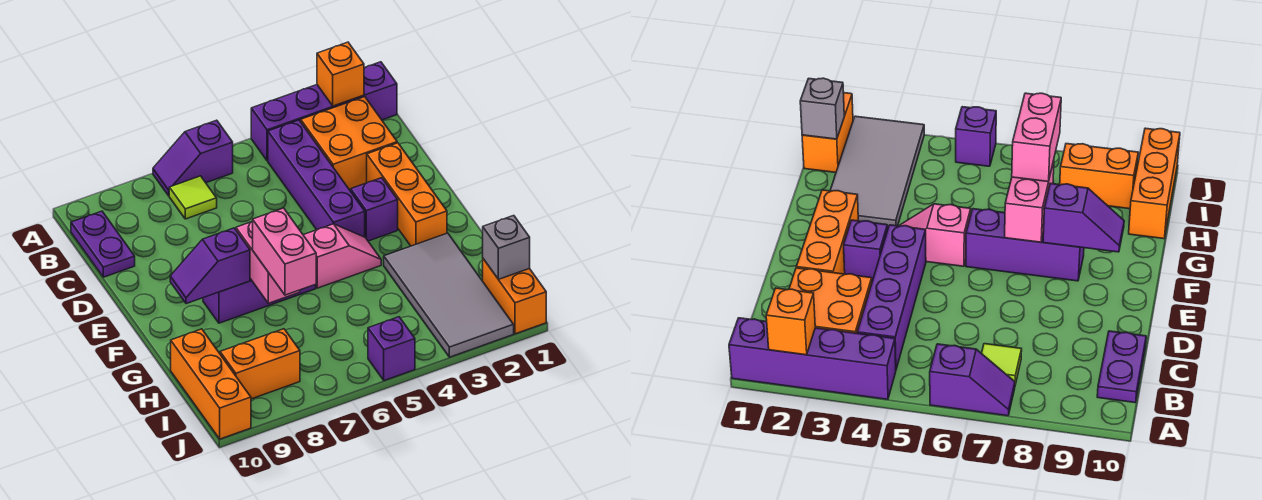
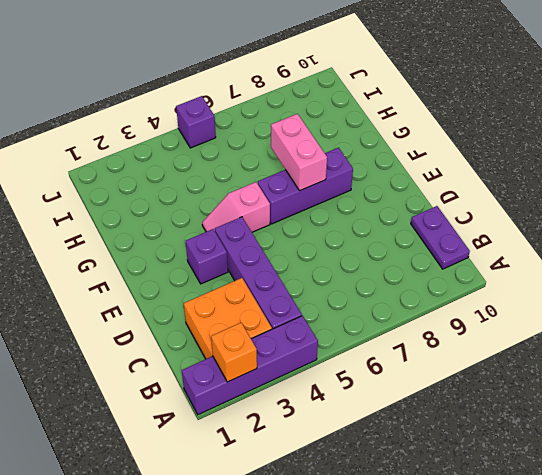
none -> purple 1x2 slope [153,120,233,196]
none -> lime 1x1 tile [169,176,217,219]
none -> orange 1x3 brick [367,143,447,246]

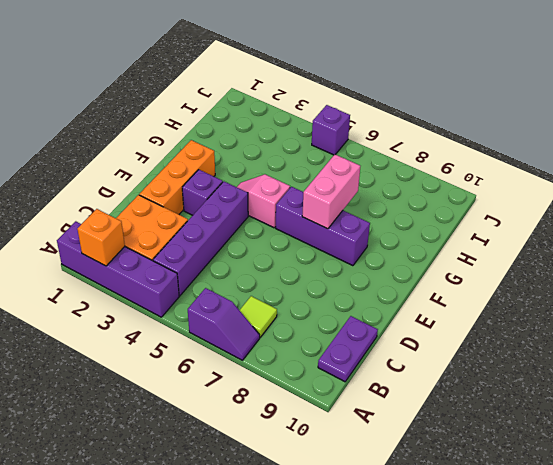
none -> grey 2x4 tile [384,233,514,357]
none -> orange 1x3 brick [171,329,251,439]
none -> orange 1x2 brick [483,259,546,334]

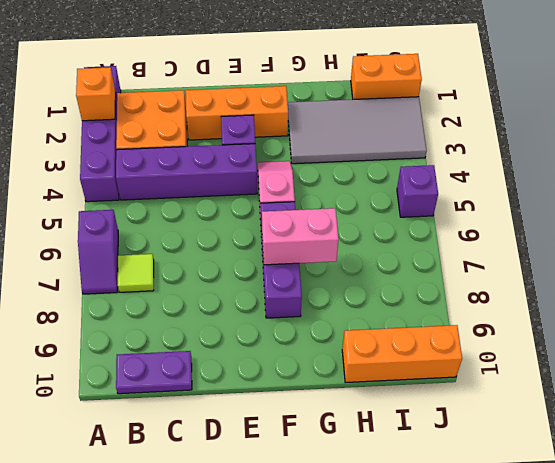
none -> orange 1x2 brick [220,329,300,399]
none -> purple 1x2 slope [170,228,250,304]
none -> grey 1x1 brick [483,216,530,279]

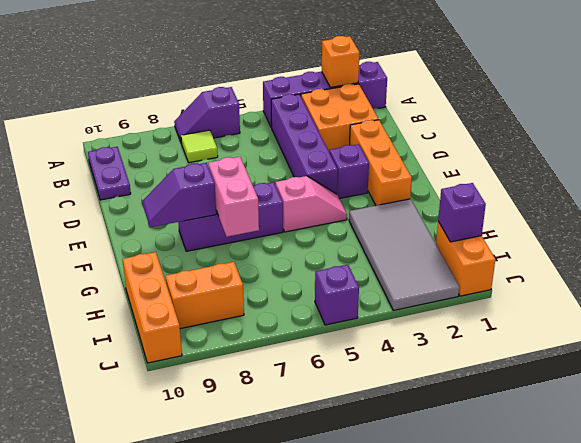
purple 1x1 brick [438,183,486,242] -> grey 1x1 brick [483,216,530,279]
none -> pink 1x2 brick [252,208,316,295]

